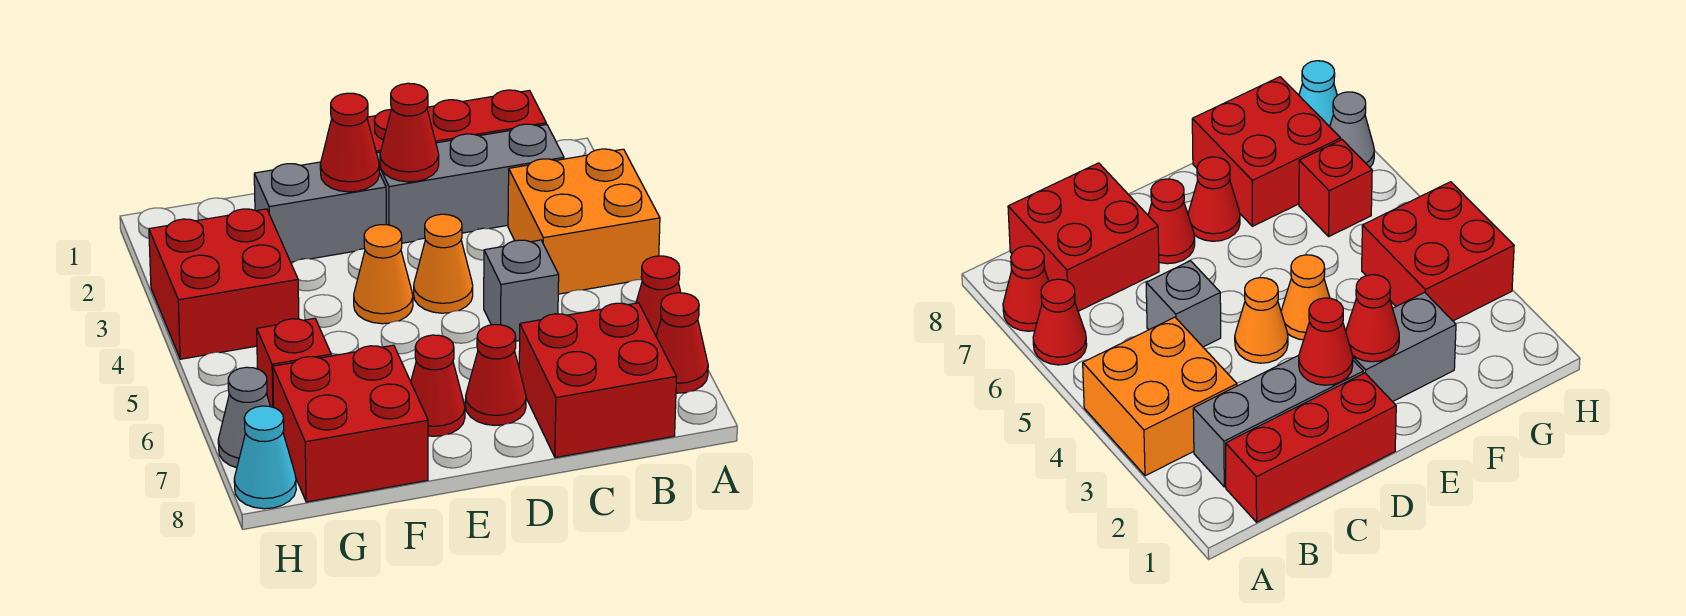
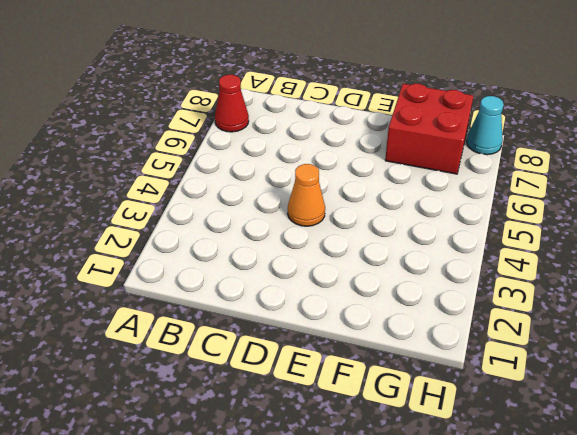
none -> orange 2x2 brick [508,149,660,294]
none -> red 1x1 cone [636,256,681,335]
none -> red 1x3 brick [367,90,546,153]

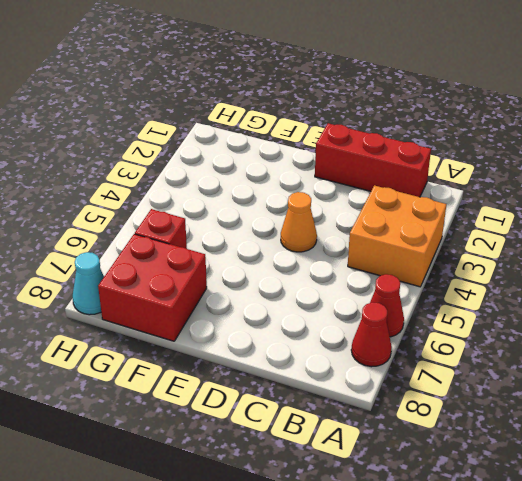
none -> grey 1x3 brick [377,124,564,243]
none -> red 2x2 brick [519,303,677,458]
none -> grey 1x1 brick [484,240,559,341]

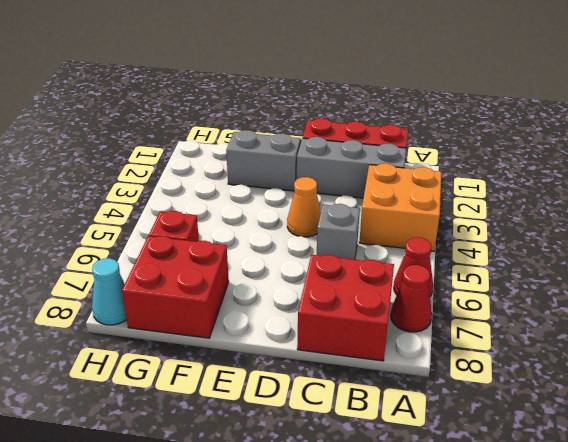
none -> red 1x1 cone [465,324,526,425]
none -> orange 1x1 cone [354,225,413,324]
none -> red 1x1 cone [411,335,465,436]

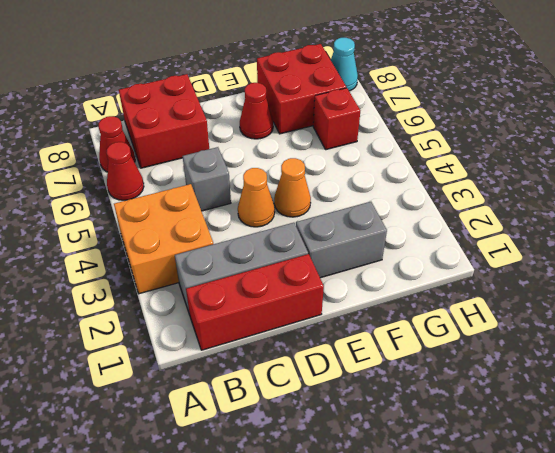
none -> red 1x1 cone [465,324,526,425]
none -> red 2x2 brick [149,209,299,359]
none -> grey 1x1 cone [218,367,270,468]

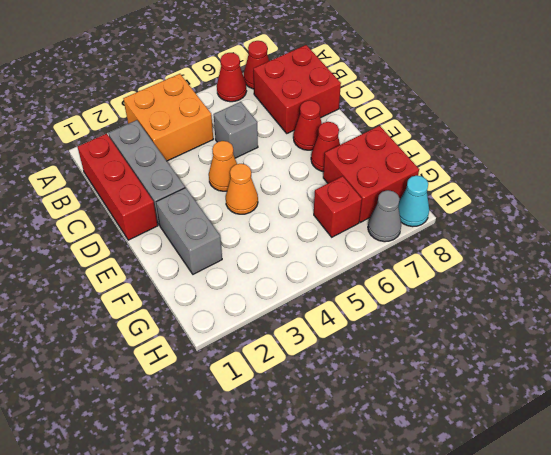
none -> red 2x2 brick [149,209,299,359]
none -> red 1x1 cone [380,83,439,182]
none -> red 1x1 cone [320,93,379,192]

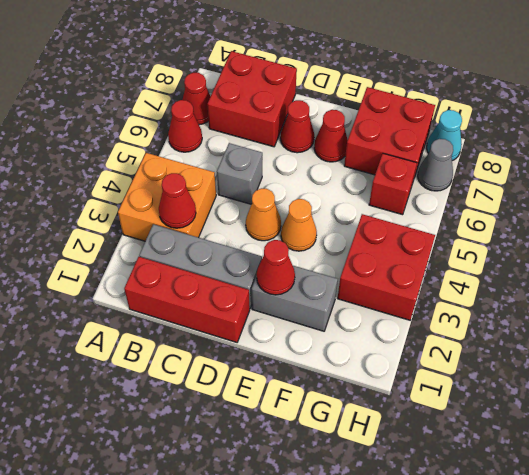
red 1x1 cone [159,173,196,228] -> red 1x1 cone moved to [380,83,439,182]

